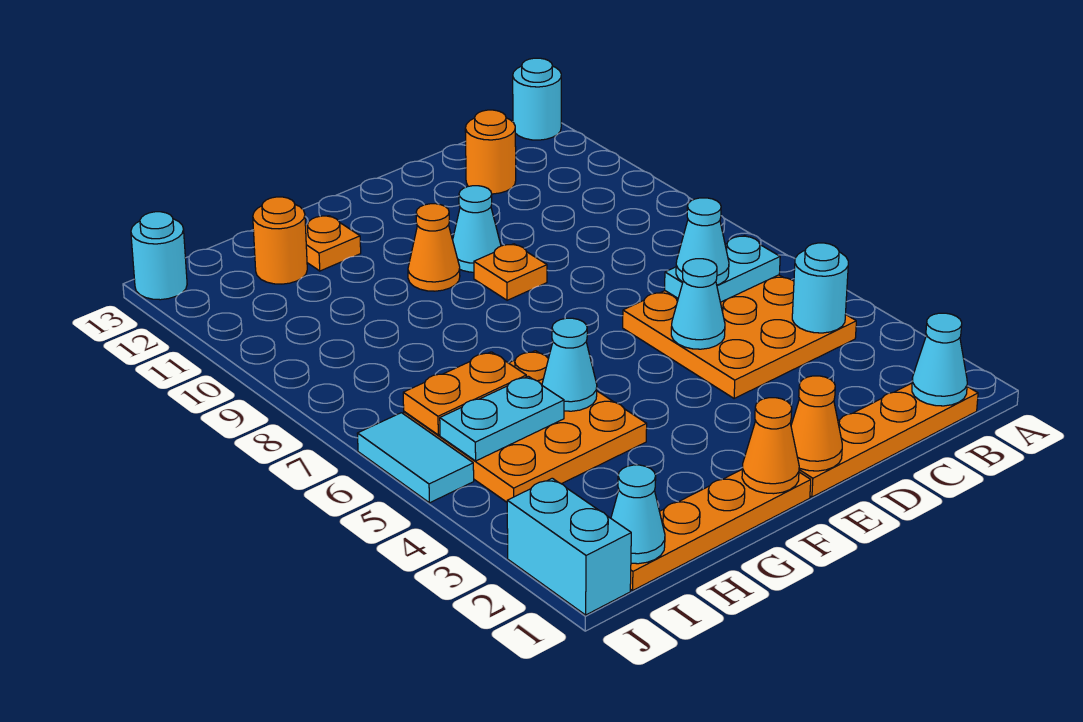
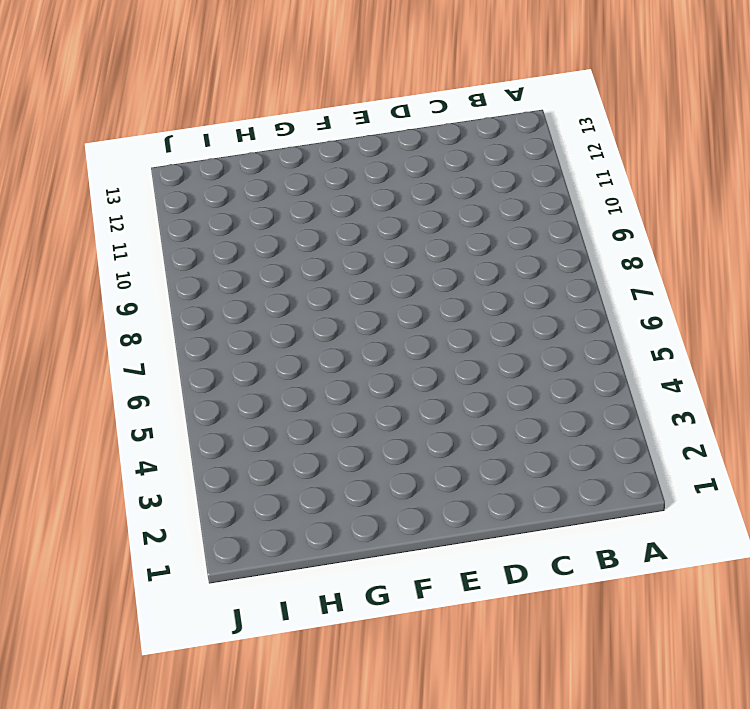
none -> cyan 1x1 round brick [513,58,561,140]
none -> orange 1x4 plate [799,383,978,497]
none -> orange 3x3 plate [623,275,856,399]

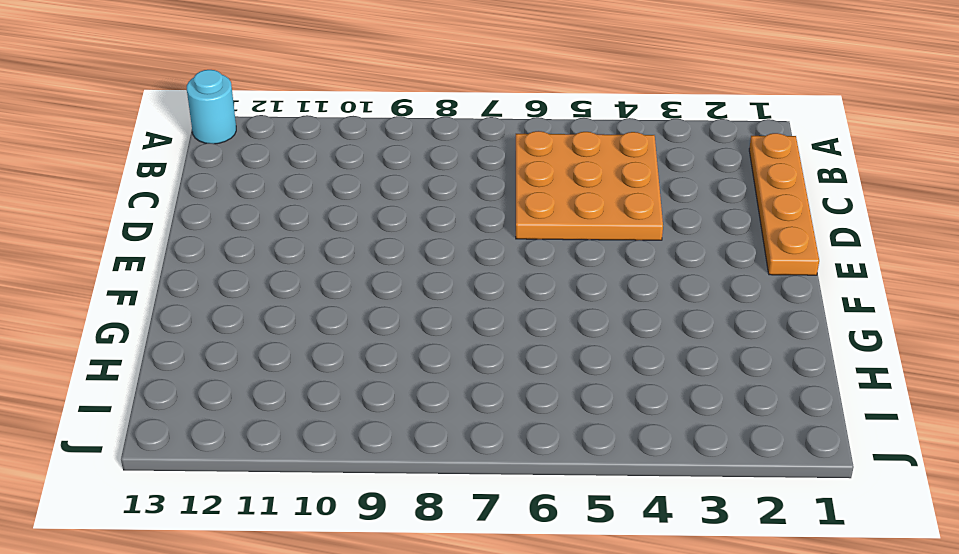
none -> orange 1x1 round brick [465,110,516,194]
none -> orange 1x1 plate [474,244,547,300]
none -> cyan 1x1 cone [453,186,501,272]

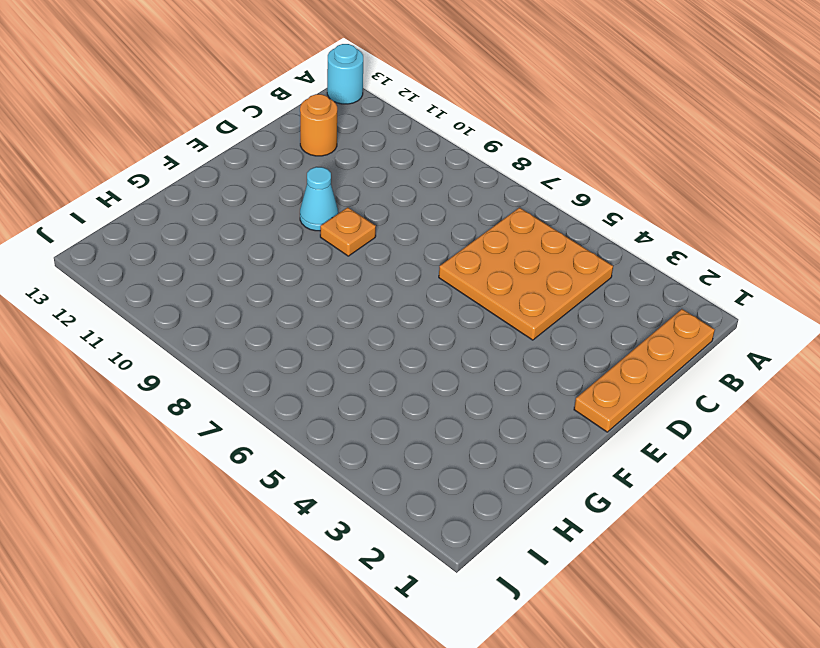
none -> orange 1x4 plate [630,470,811,590]
none -> orange 1x1 cone [408,204,460,291]
none -> orange 3x3 plate [404,351,647,502]

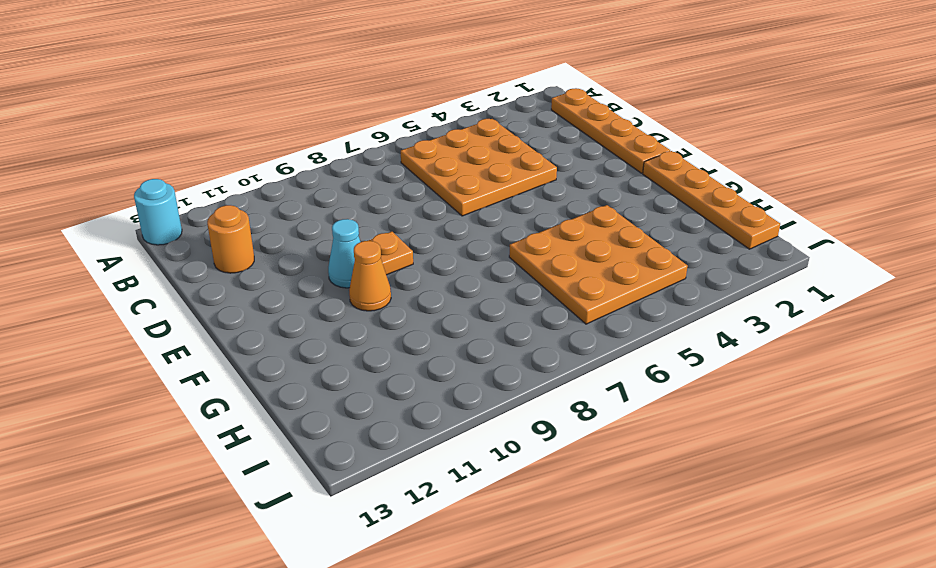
none -> orange 1x1 plate [305,216,361,271]
none -> orange 1x1 round brick [253,197,307,284]
none -> cyan 1x2 brick [507,478,631,615]

